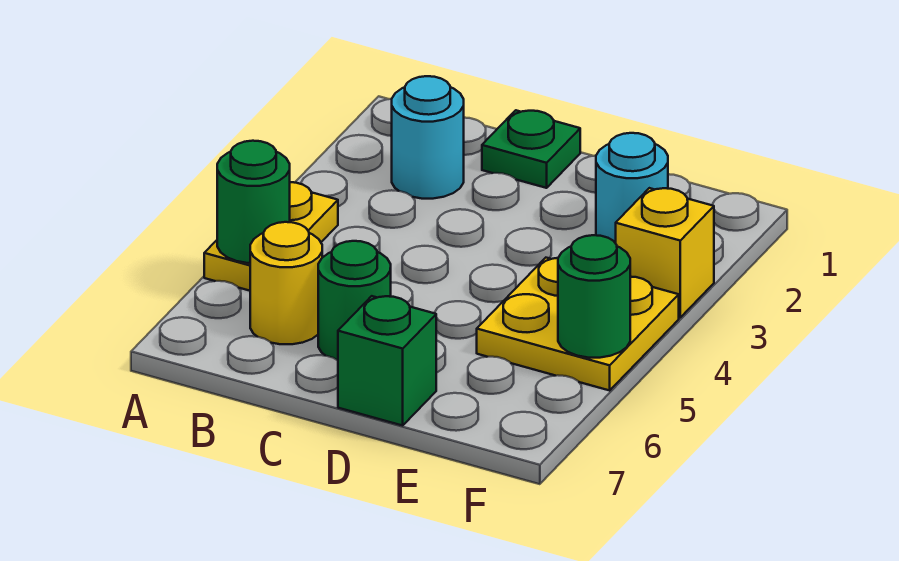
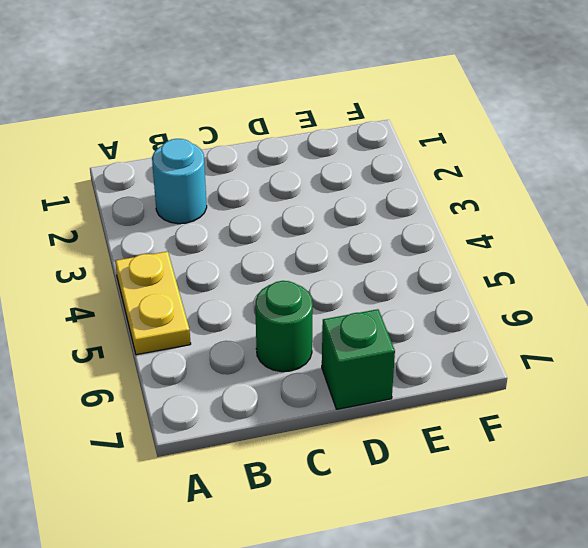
none -> yellow 1x1 round brick [250,222,322,344]
none -> green 1x1 plate [482,110,580,188]

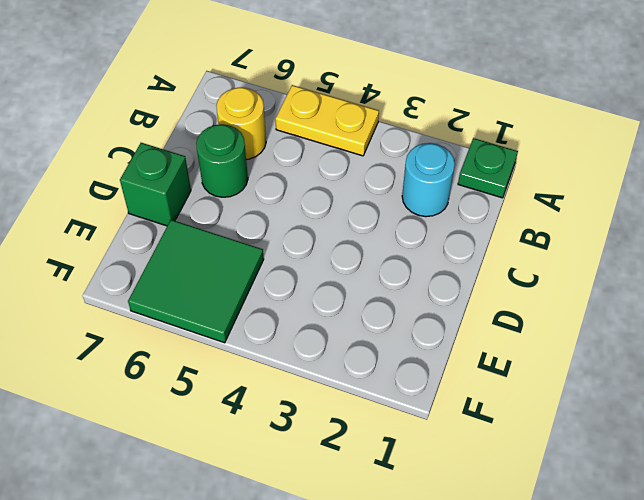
green 1x1 plate [458,138,518,198] -> green 1x1 plate moved to [482,110,580,188]
green 2x2 tile [128,220,264,343] -> yellow 2x2 plate [477,258,679,390]
none -> cyan 1x1 round brick [596,133,668,243]
none -> yellow 1x1 brick [616,188,714,317]

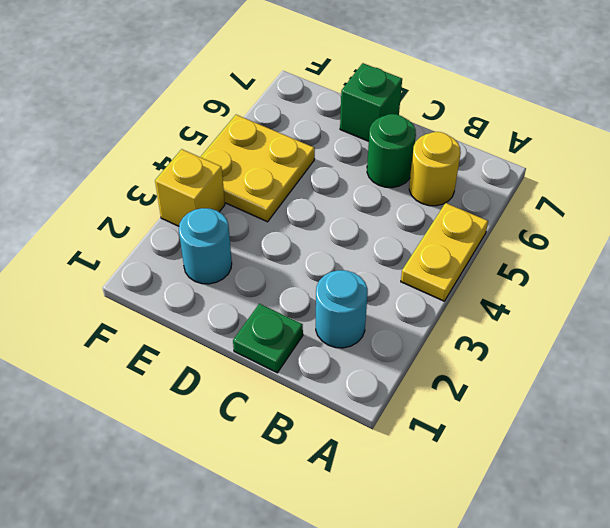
none -> green 1x1 round brick [217,141,290,263]
none -> green 1x1 round brick [558,235,630,358]

